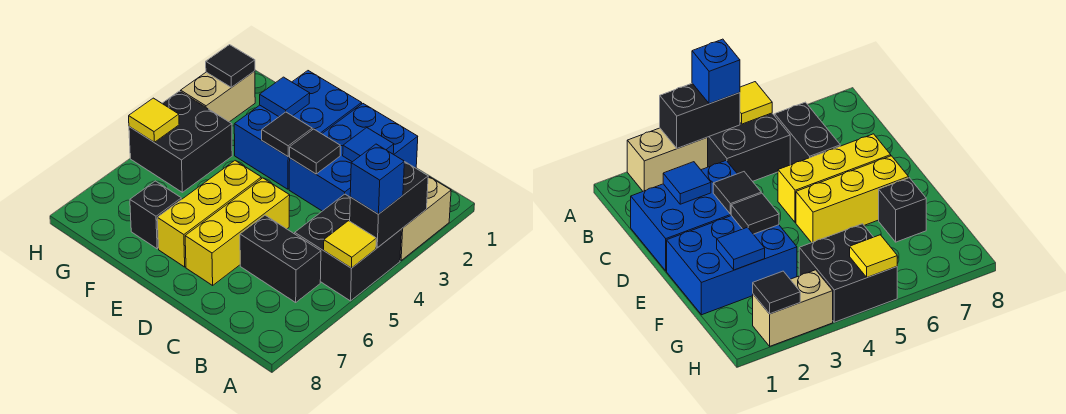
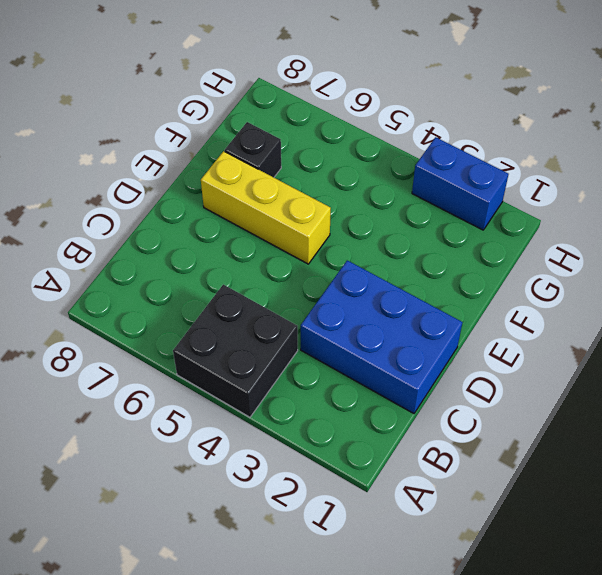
blue 1x2 brick [412,137,508,230] -> tan 1x2 brick [181,71,255,122]
none -> tan 1x2 brick [400,176,451,260]
none -> black 1x2 brick [240,215,321,302]
none -> yellow 1x3 brick [185,178,290,285]

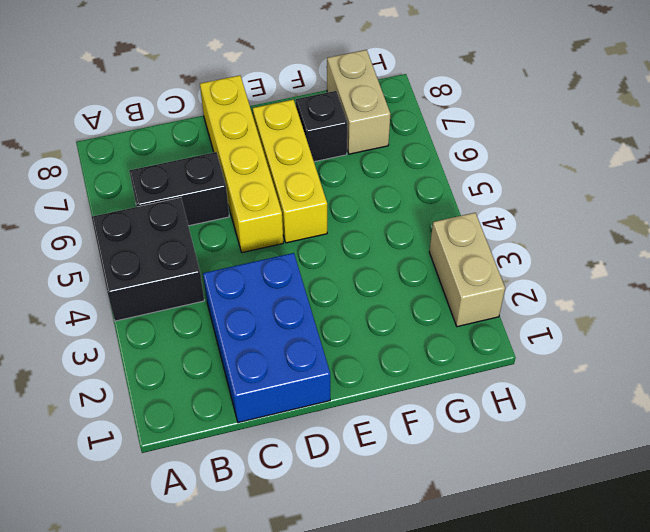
yellow 1x4 brick [200,75,283,253] -> yellow 1x3 brick [185,178,290,285]
tan 1x2 brick [327,50,390,154] -> tan 1x2 brick moved to [400,176,451,260]
none -> blue 2x3 brick [234,71,362,189]
none -> black 2x2 brick [129,91,232,192]
none -> black 1x2 brick [350,161,428,248]

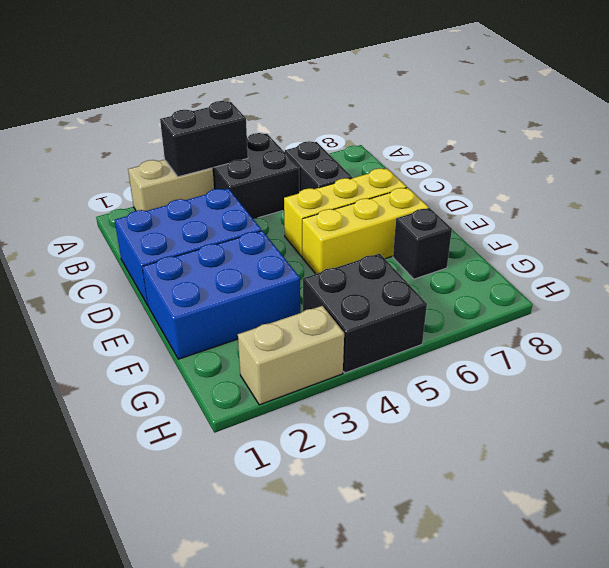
none -> yellow 1x1 tile [324,221,376,268]
none -> blue 1x1 tile [343,128,394,162]
none -> black 1x1 tile [290,129,340,174]

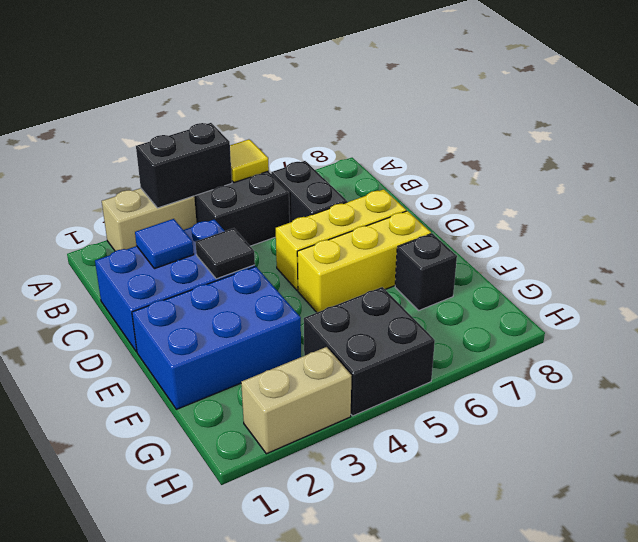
none -> black 1x1 tile [262,112,312,156]
none -> blue 1x1 tile [260,77,310,117]
none -> black 1x1 tile [206,45,255,87]

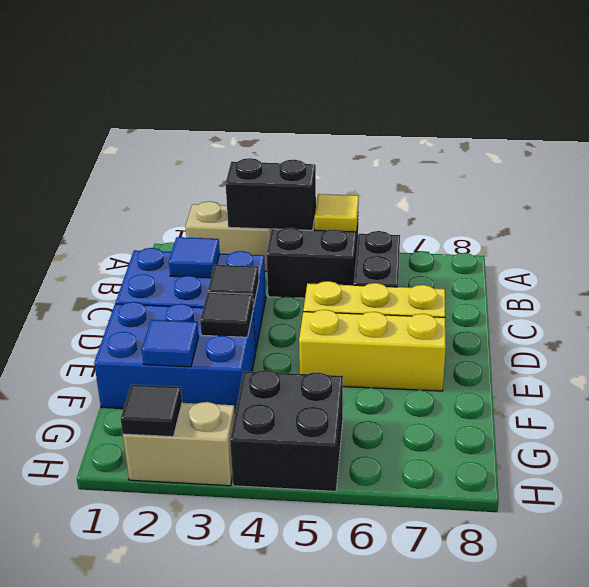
none -> black 1x1 brick [130,181,181,249]
none -> yellow 1x1 tile [129,98,179,142]
none -> blue 1x1 brick [350,144,404,214]

